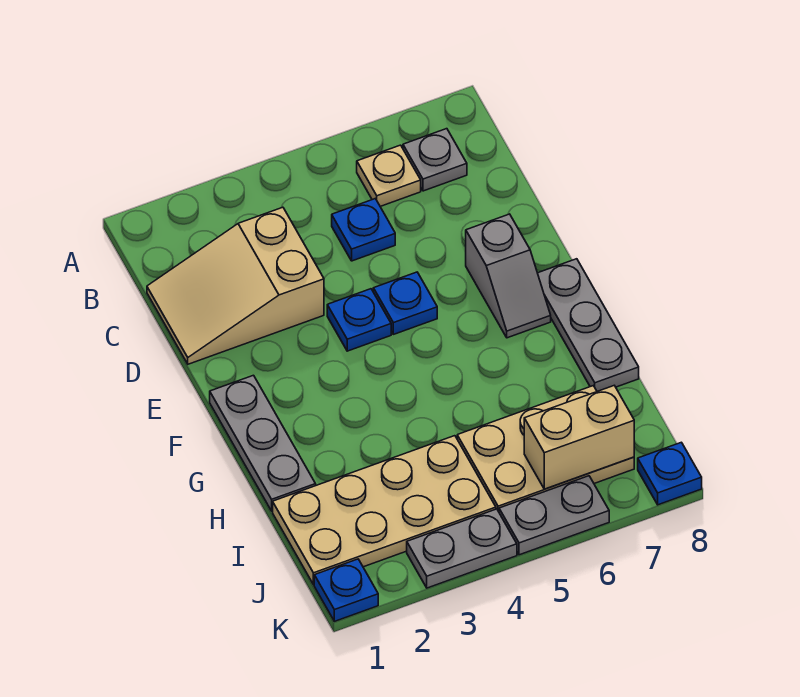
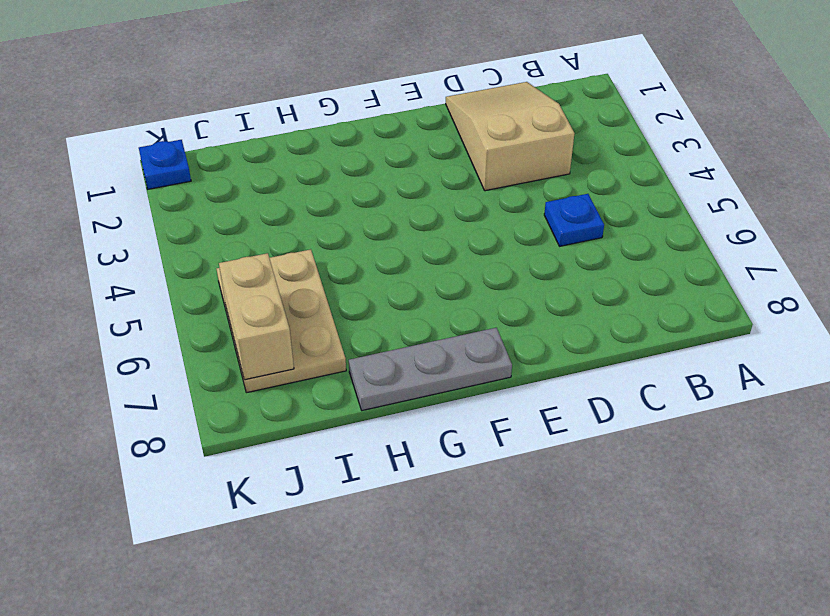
none -> tan 1x1 plate [357,145,421,206]
none -> grey 1x1 plate [403,129,467,191]
none -> blue 1x1 plate [327,289,391,351]

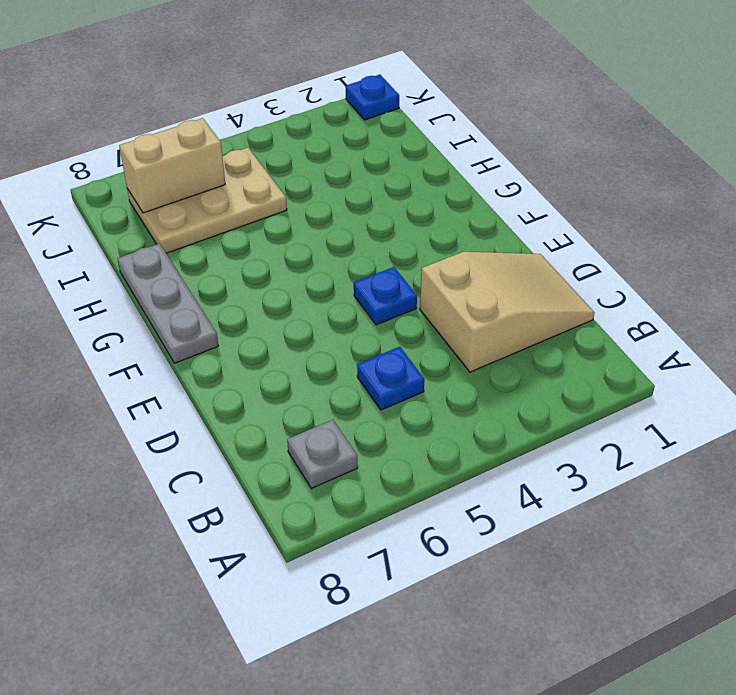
none -> tan 1x1 plate [357,145,421,206]
none -> blue 1x1 plate [373,272,437,334]
none -> grey 1x2 slope [466,214,551,338]

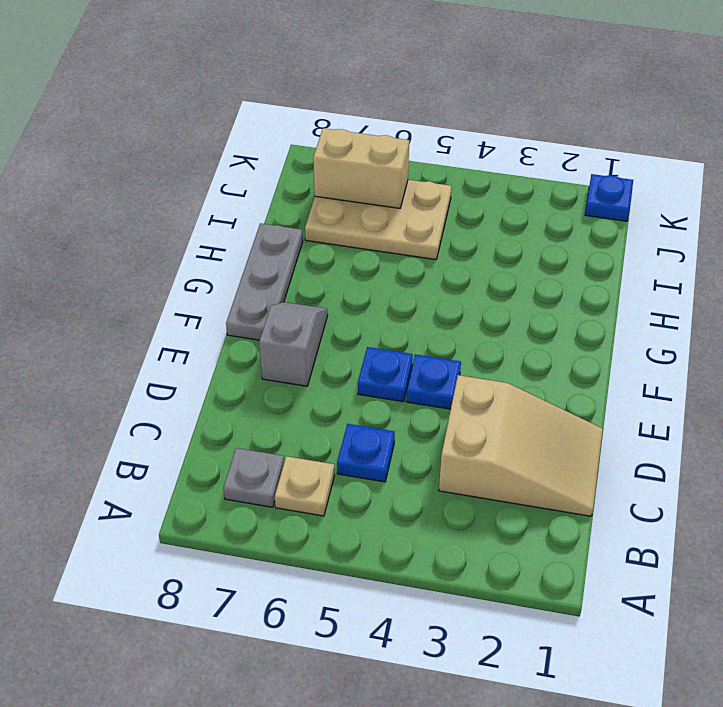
none -> grey 1x3 plate [210,375,316,511]
none -> tan 2x4 plate [273,436,496,585]
none -> grey 1x2 plate [407,509,517,588]

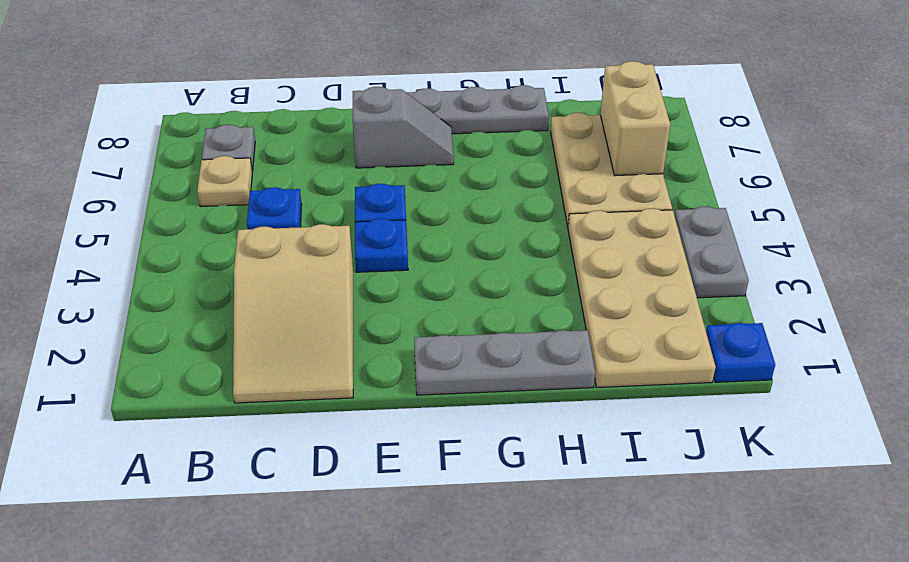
none -> grey 1x2 plate [499,476,609,555]
none -> blue 1x1 plate [638,442,702,505]

